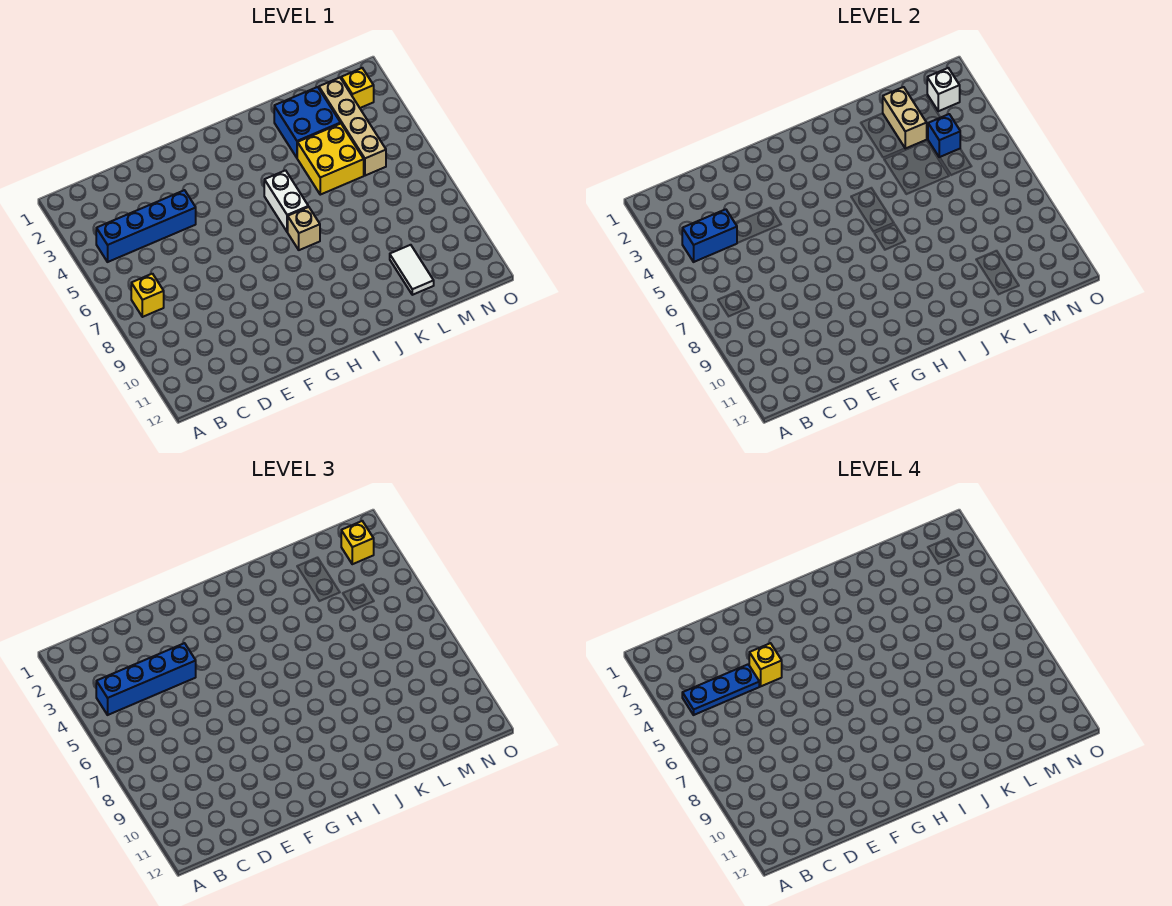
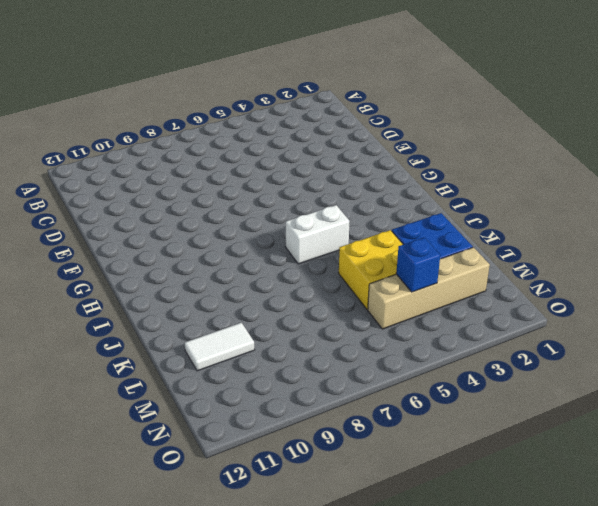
none -> blue 1x4 brick [96,190,196,262]
none -> yellow 1x1 brick [131,274,164,317]
none -> tan 1x1 brick [288,207,320,250]

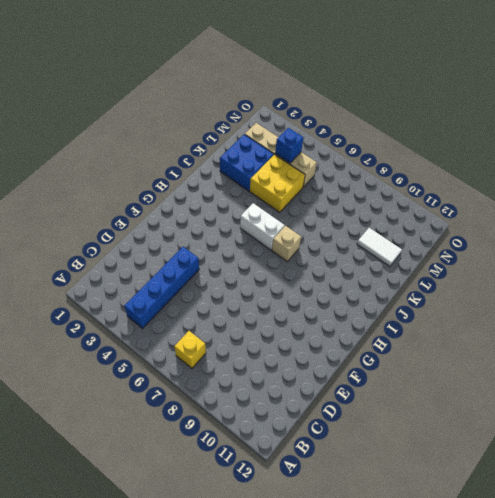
none -> yellow 1x1 brick [341,68,374,108]
none -> blue 1x2 brick [682,209,737,262]
none -> tan 1x2 brick [883,87,927,149]

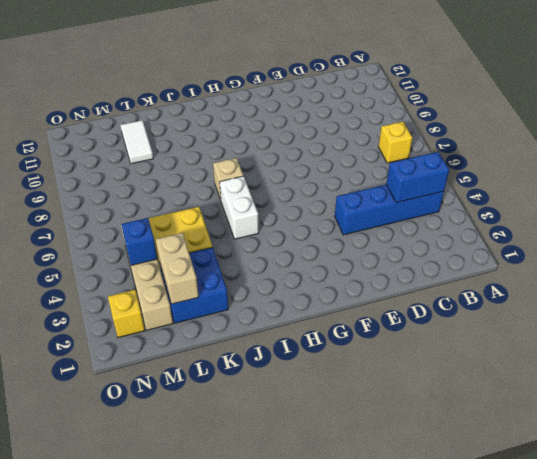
none -> white 1x1 brick [927,68,960,111]
none -> blue 1x4 brick [96,643,196,715]
none -> yellow 1x1 brick [341,521,374,564]

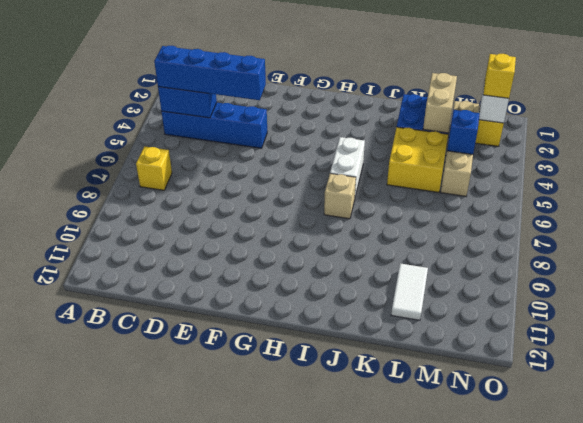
none -> blue 1x3 plate [682,665,759,715]
none -> yellow 1x1 brick [749,643,782,686]

